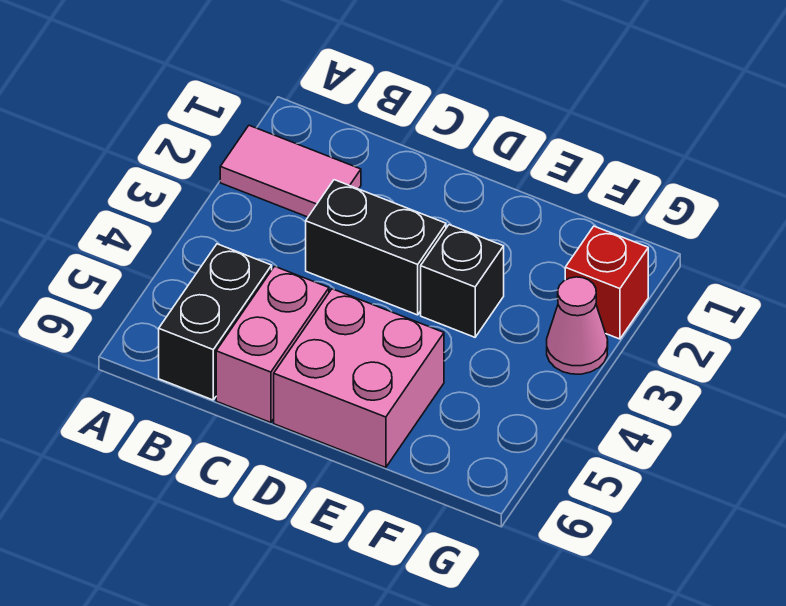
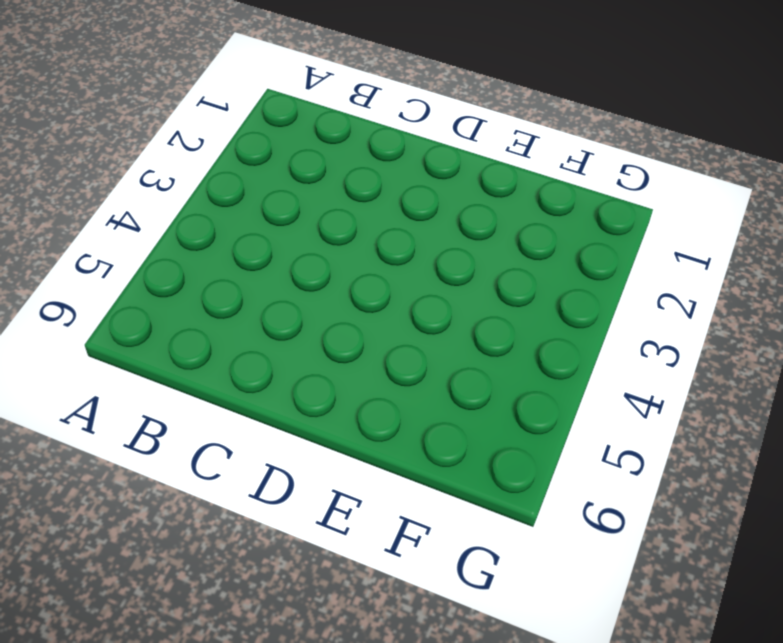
none -> pink 1x2 tile [220,125,361,217]
none -> black 1x2 brick [159,244,272,400]

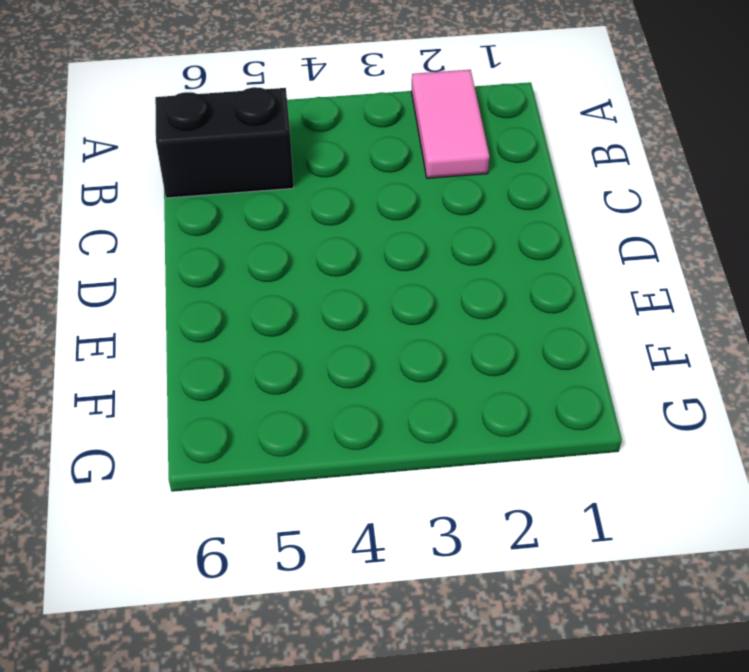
none -> black 1x2 brick [306,180,446,315]
none -> pink 1x2 brick [216,266,329,423]

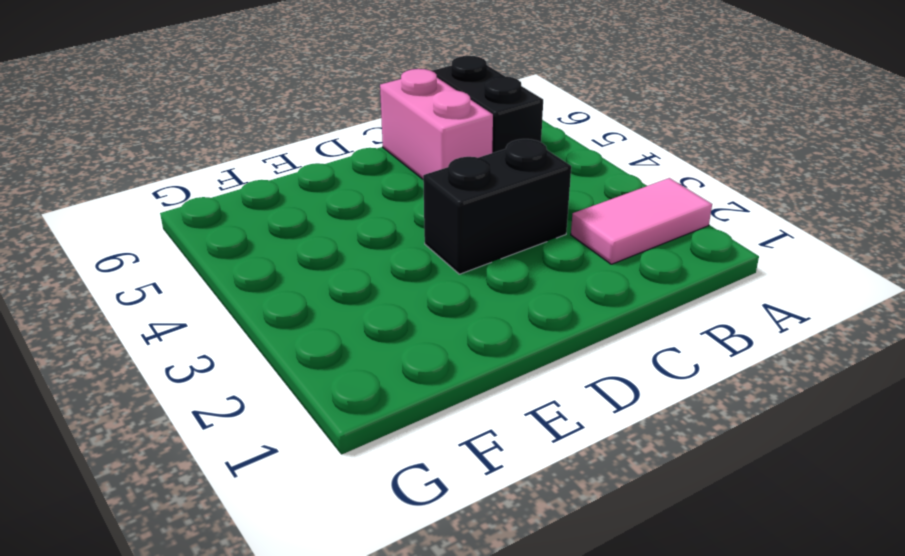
none -> pink 2x2 brick [274,289,444,468]
none -> black 1x1 brick [421,225,504,337]

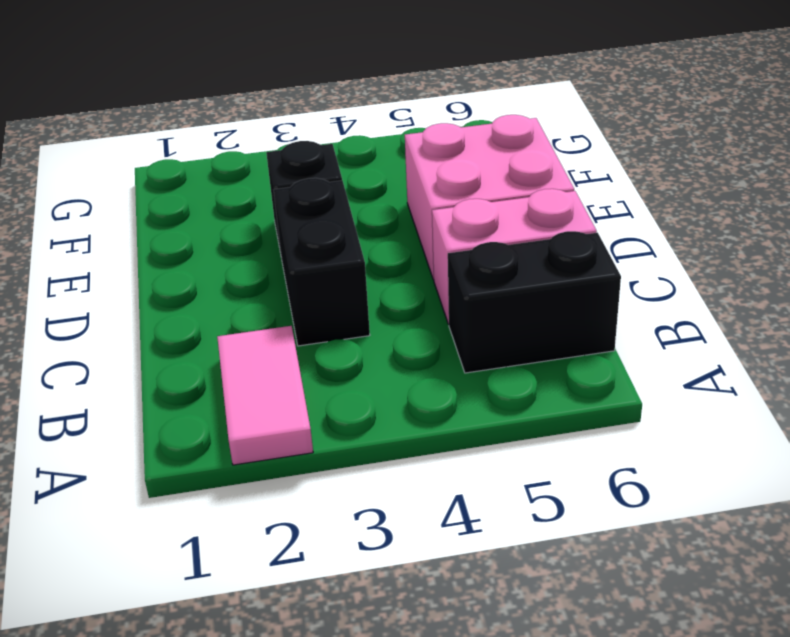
none -> red 1x1 brick [565,226,648,339]
none -> pink 1x1 cone [547,277,608,374]

